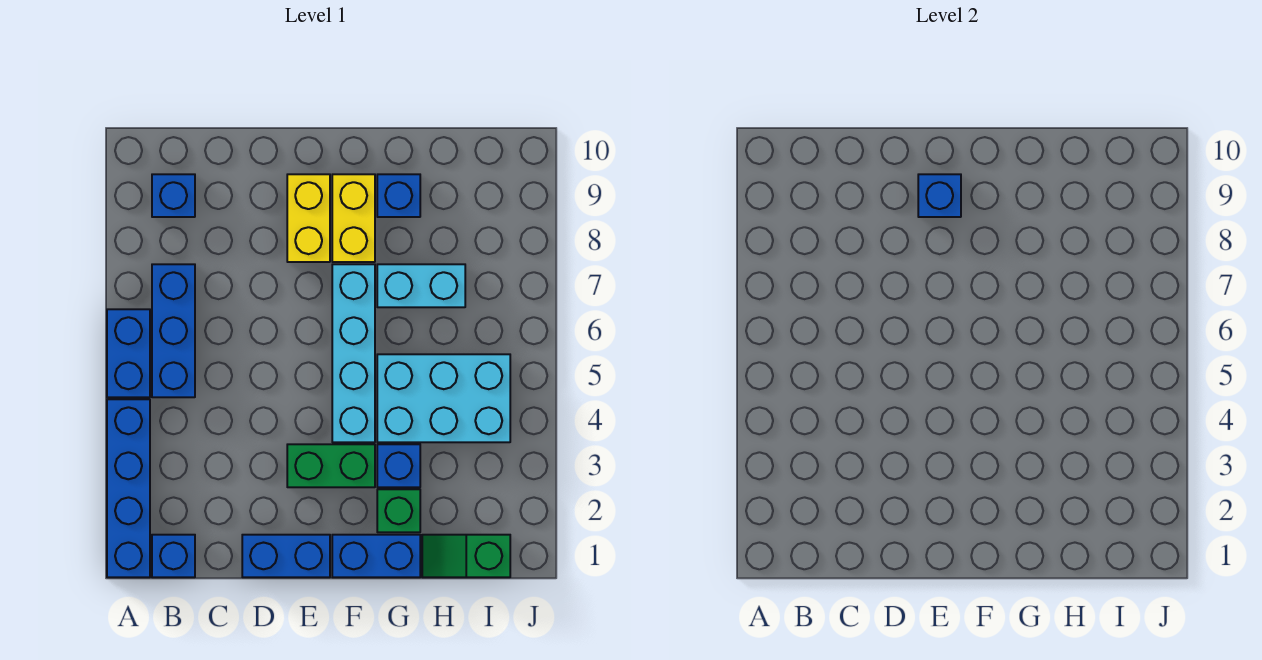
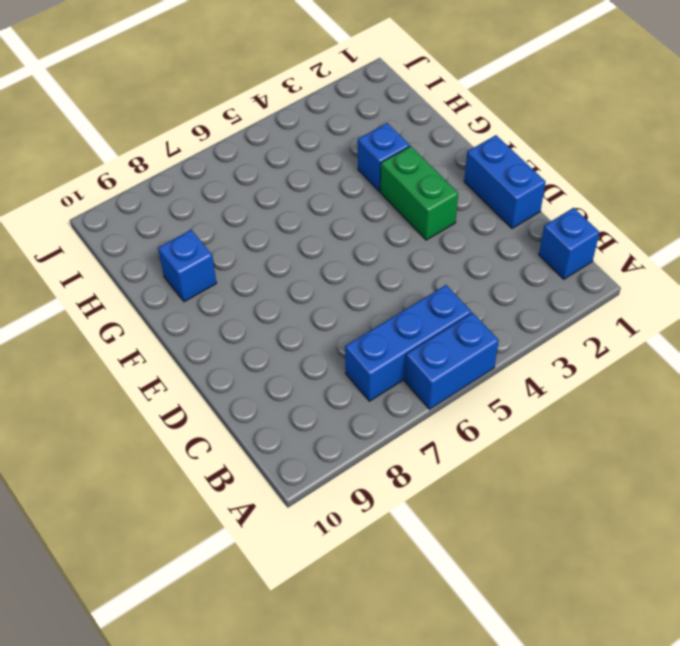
none -> blue 1x4 brick [107,399,150,577]
none -> blue 1x1 brick [152,174,195,217]
none -> yellow 1x2 brick [287,174,330,262]

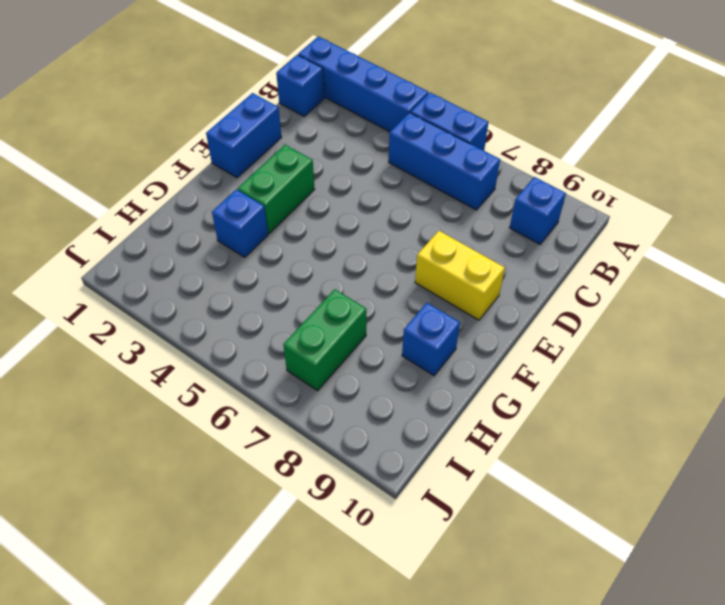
green 1x2 brick [283,289,366,391] -> cyan 1x2 brick [377,264,465,307]
none -> blue 1x2 brick [332,535,420,577]
none -> cyan 1x4 brick [332,264,375,442]
none -> yellow 1x2 brick [332,174,375,262]

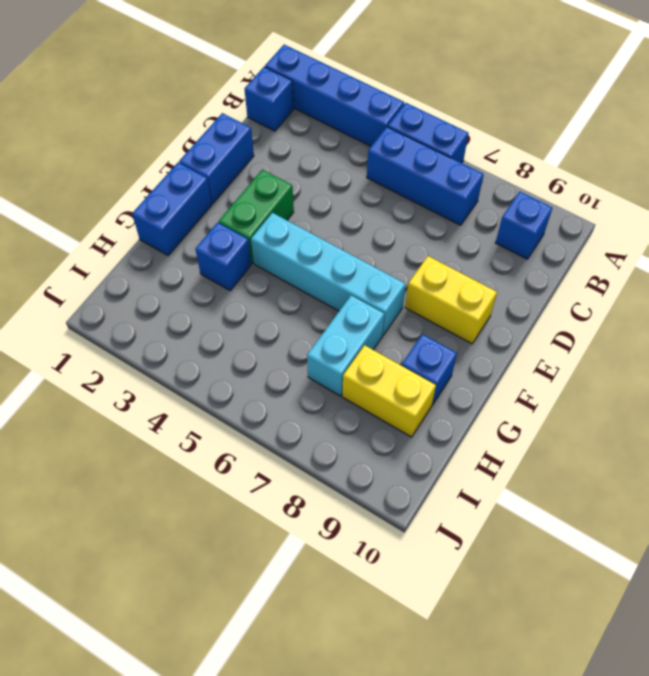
yellow 1x2 brick [342,345,436,437] -> yellow 1x2 brick moved to [332,174,375,262]
none -> green 1x1 brick [377,489,420,532]
none -> cyan 2x3 brick [377,354,510,442]
none -> green 1x2 slope [422,535,510,577]

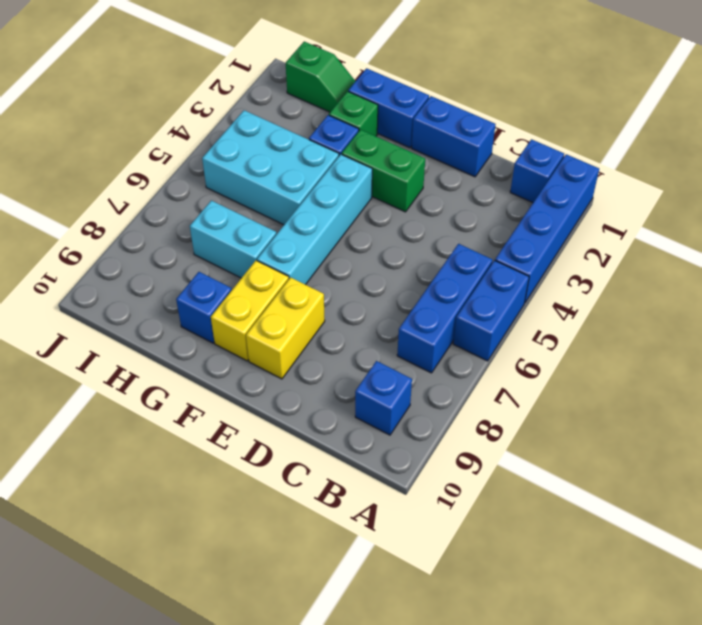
none -> blue 1x1 brick [918,174,961,217]

